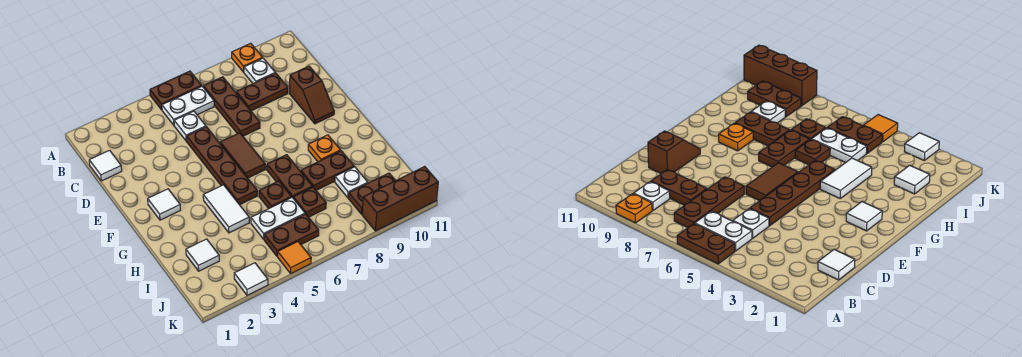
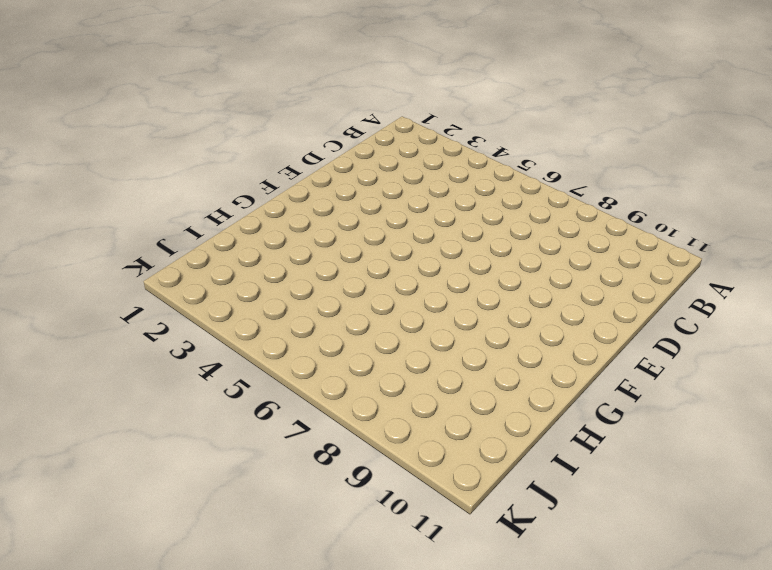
none -> brown 1x2 plate [150,71,202,110]
none -> orange 1x1 plate [232,43,263,72]
none -> white 1x2 plate [162,86,214,125]

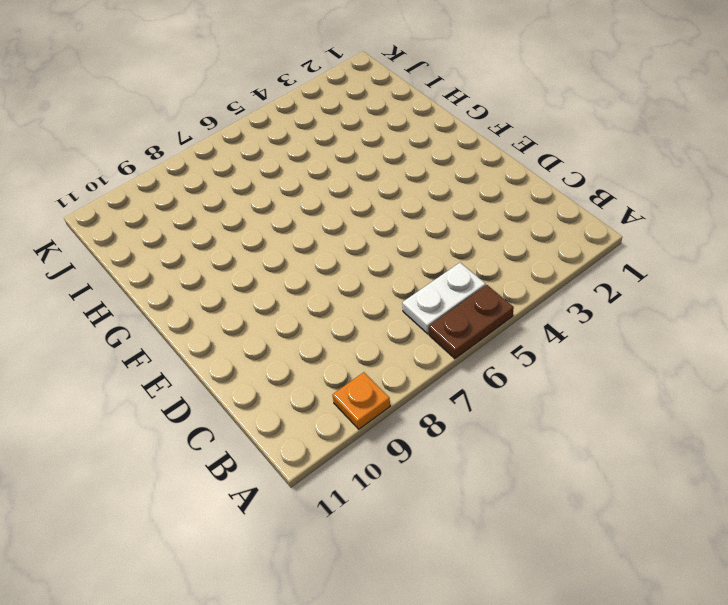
none -> brown 1x3 plate [203,77,260,136]
none -> white 1x1 plate [244,58,275,83]
none -> white 1x1 tile [89,150,122,181]

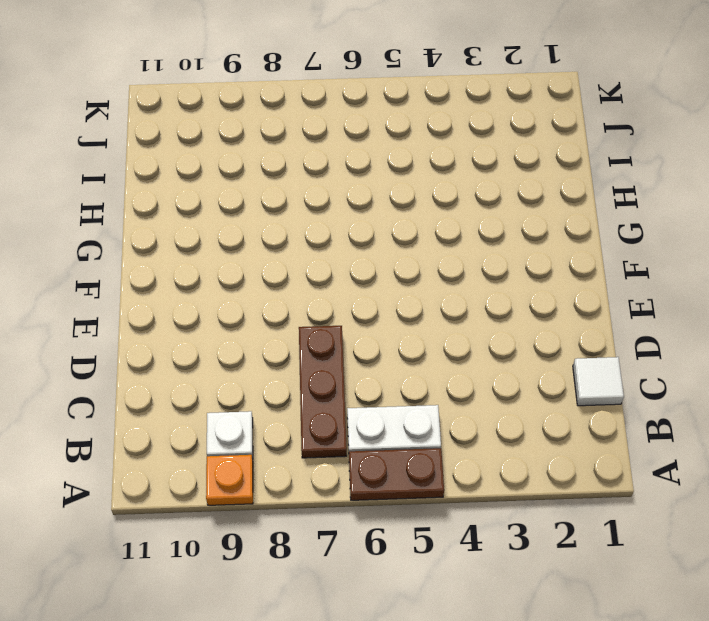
none -> white 1x1 plate [174,111,206,141]
none -> brown 1x2 plate [236,73,288,111]
none -> brown 1x4 plate [187,127,257,205]

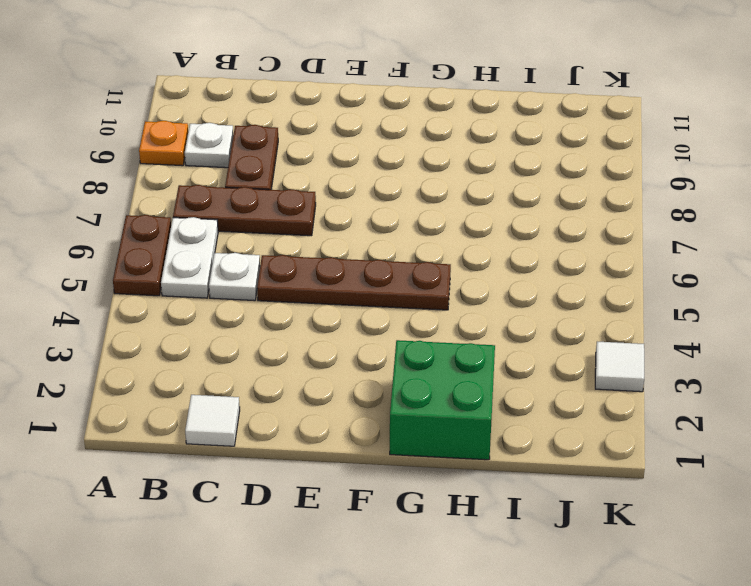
green 2x2 brick [390,340,495,460] -> none
none -> brown 1x2 slope [290,66,334,124]
none -> brown 1x2 tile [220,133,265,178]
none -> white 1x1 tile [148,189,180,220]

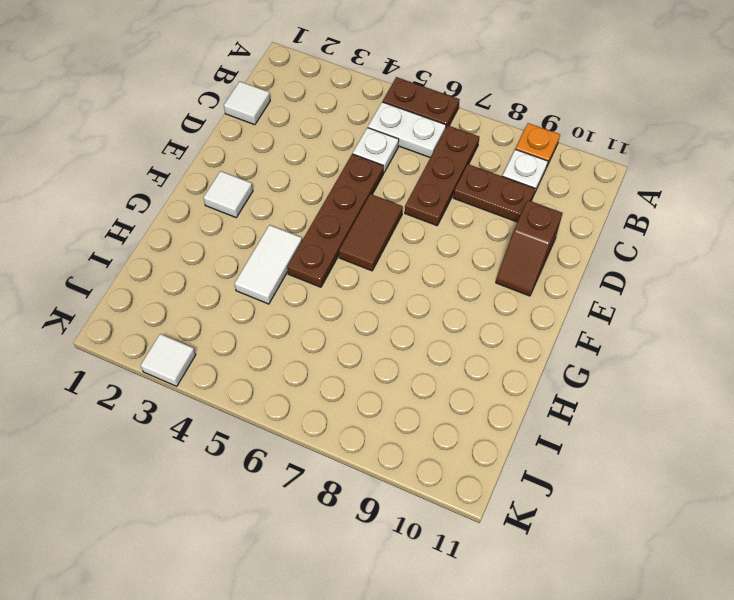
none -> brown 1x2 plate [267,155,313,197]
none -> orange 1x1 plate [308,135,341,162]
none -> brown 1x1 plate [259,181,292,209]

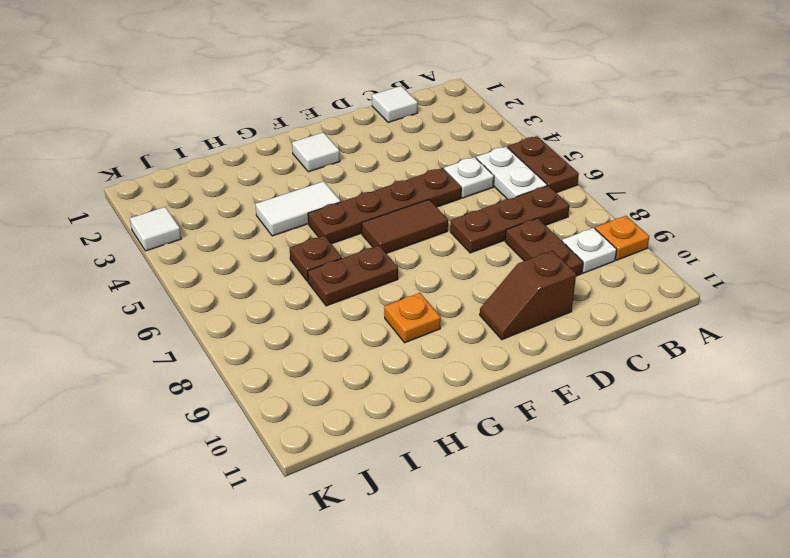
none -> brown 1x2 plate [301,151,354,190]
none -> white 1x1 tile [186,239,219,271]
none -> white 1x2 plate [251,197,305,239]

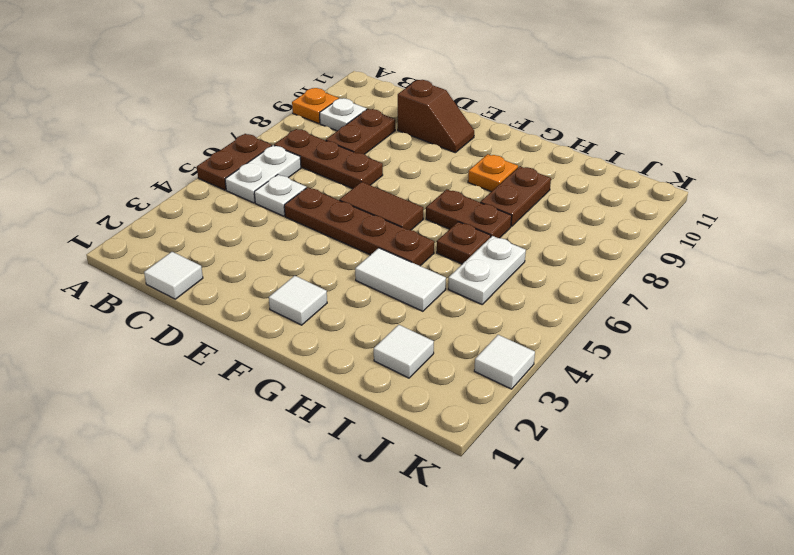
none -> brown 1x1 plate [293,187,326,217]
none -> white 1x1 plate [335,167,368,198]
none -> brown 1x2 plate [264,214,319,256]

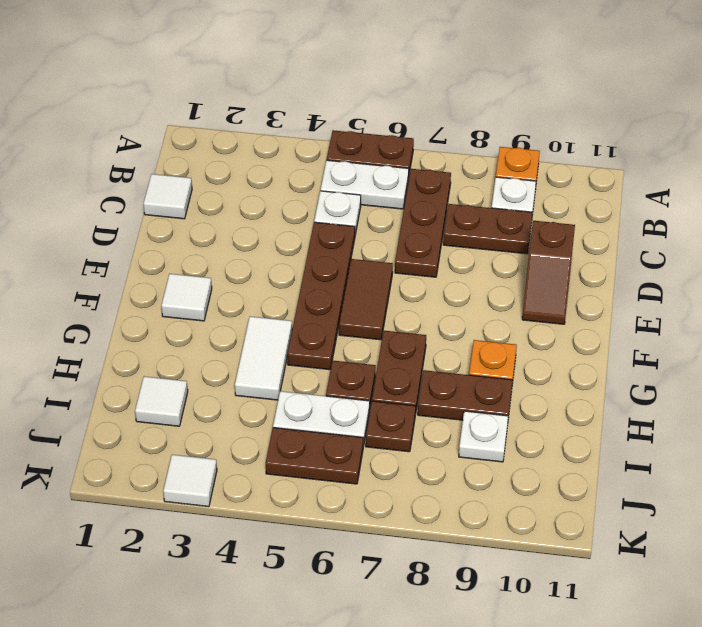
none -> brown 1x2 plate [349,173,396,214]
none -> orange 1x1 tile [278,242,311,273]
none -> brown 1x3 brick [362,167,438,231]

